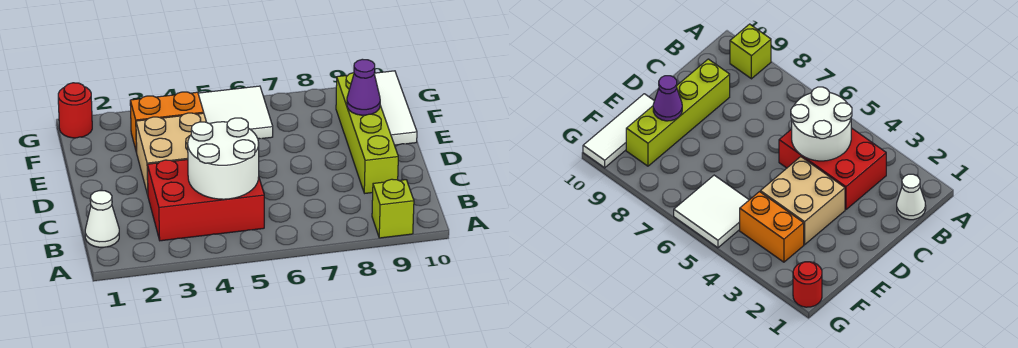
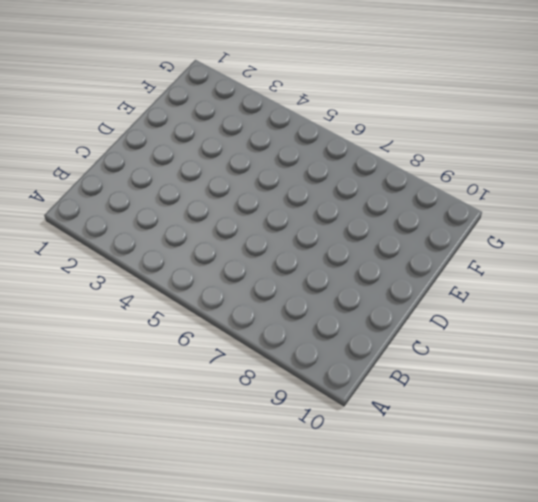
none -> lime 1x1 brick [372,179,414,238]
none -> white 1x1 cone [85,191,119,247]

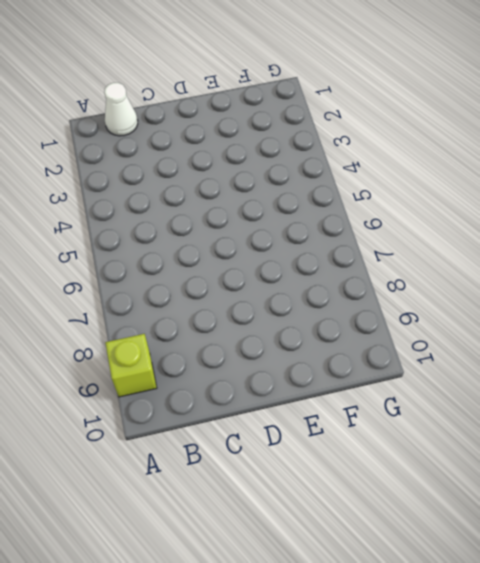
none -> red 2x3 brick [147,160,264,241]
none -> lime 1x4 brick [336,73,398,193]

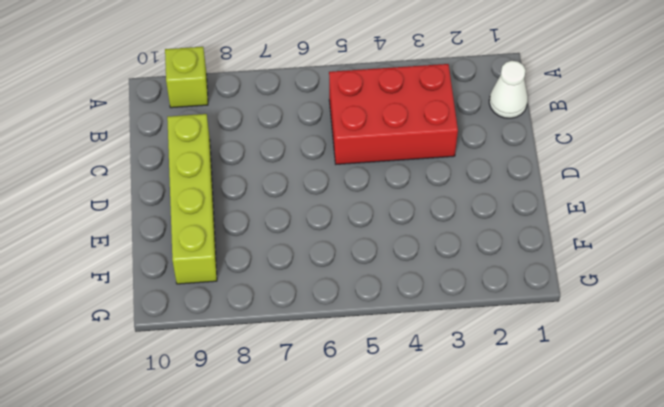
none -> tan 2x2 brick [136,113,206,195]
none -> white 1x3 tile [374,71,417,145]

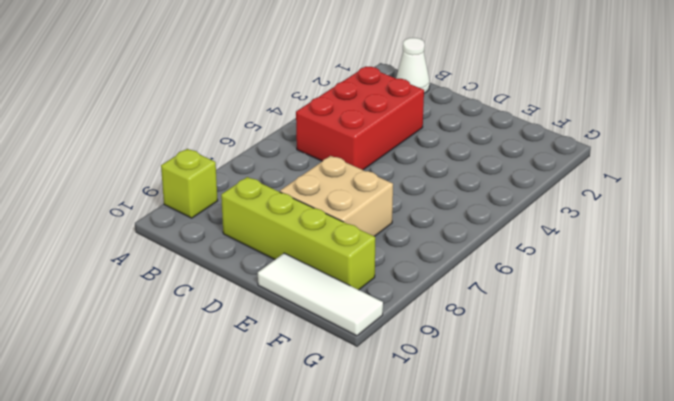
tan 2x2 brick [280,156,393,236] -> tan 2x2 brick moved to [136,113,206,195]
none -> orange 1x2 brick [130,92,204,153]
none -> white 2x2 tile [198,86,273,139]

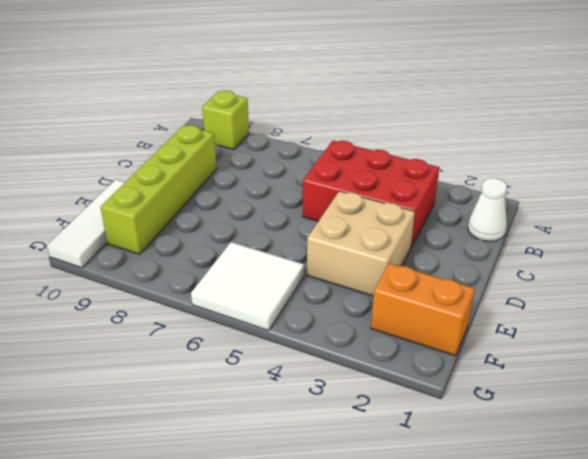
orange 1x2 brick [371,263,475,356] -> orange 1x2 brick moved to [130,92,204,153]
none -> red 1x1 round brick [58,83,92,138]
none -> white 2x2 round brick [188,118,259,199]

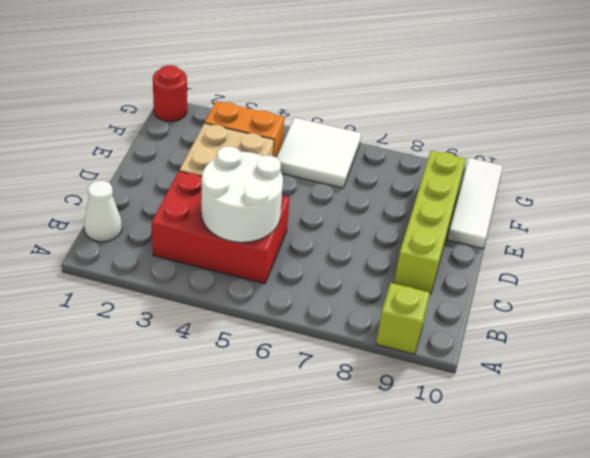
none -> purple 1x1 cone [347,59,380,115]

